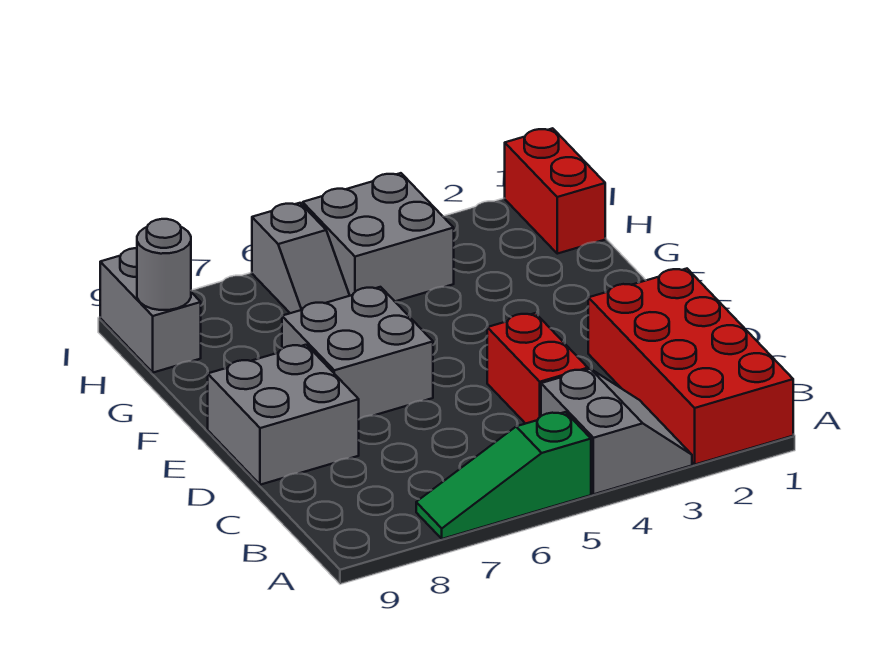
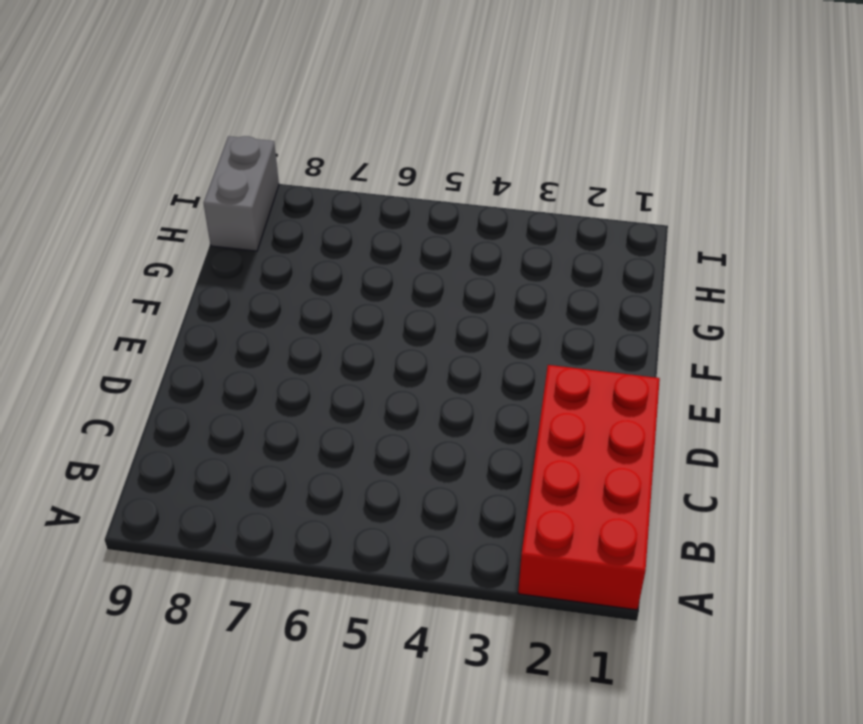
none -> grey 2x2 slope [541,369,692,494]
none -> green 1x3 slope [416,412,591,539]

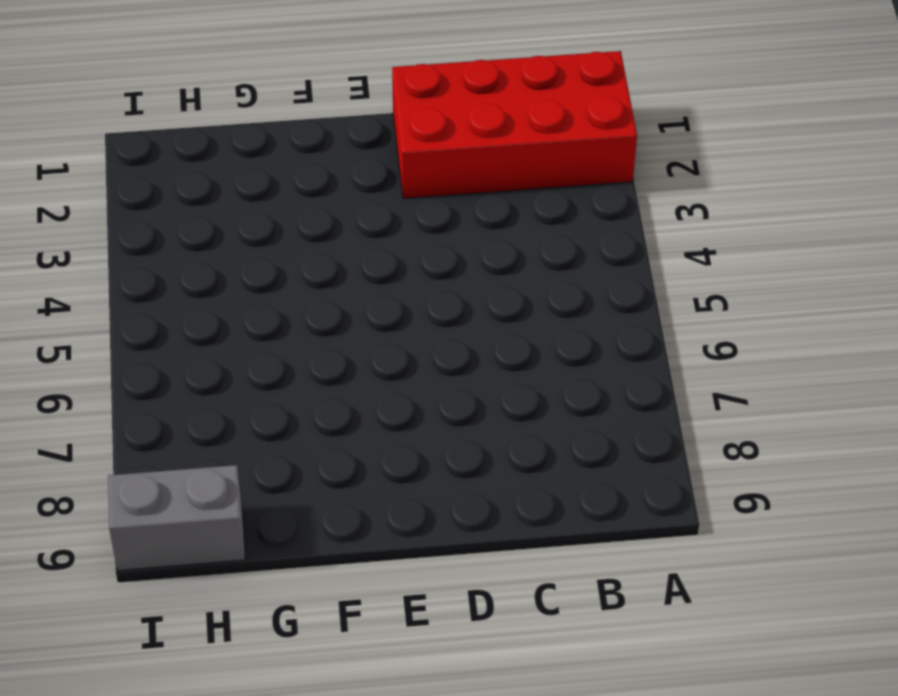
none -> grey 2x2 slope [541,369,692,494]
none -> green 1x3 slope [416,412,591,539]

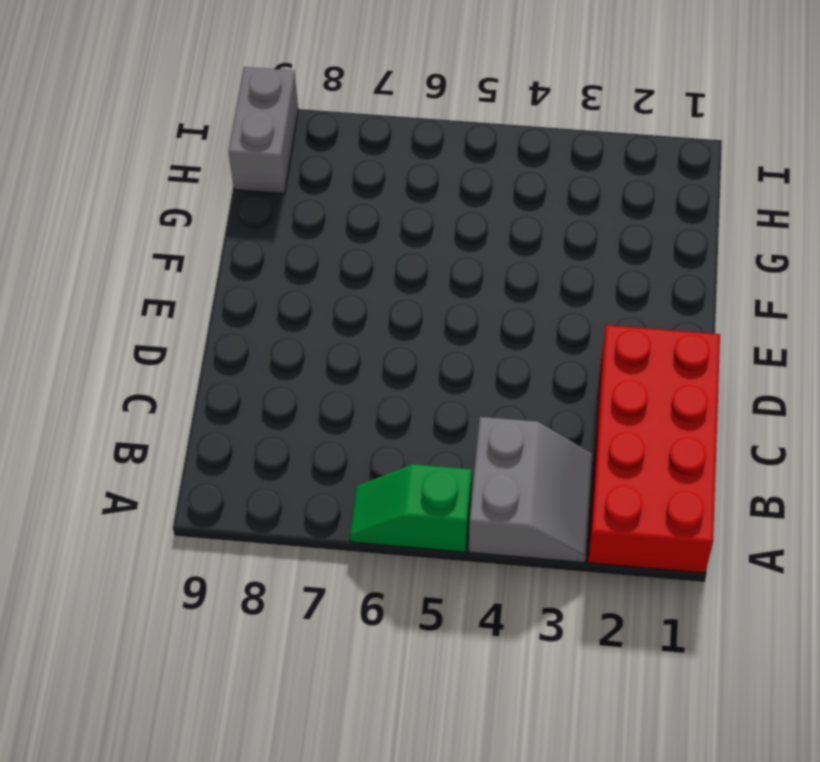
green 1x2 slope [350,464,472,552] -> green 1x3 slope [416,412,591,539]
none -> red 1x2 brick [487,313,588,424]
none -> grey 2x2 brick [208,345,359,485]

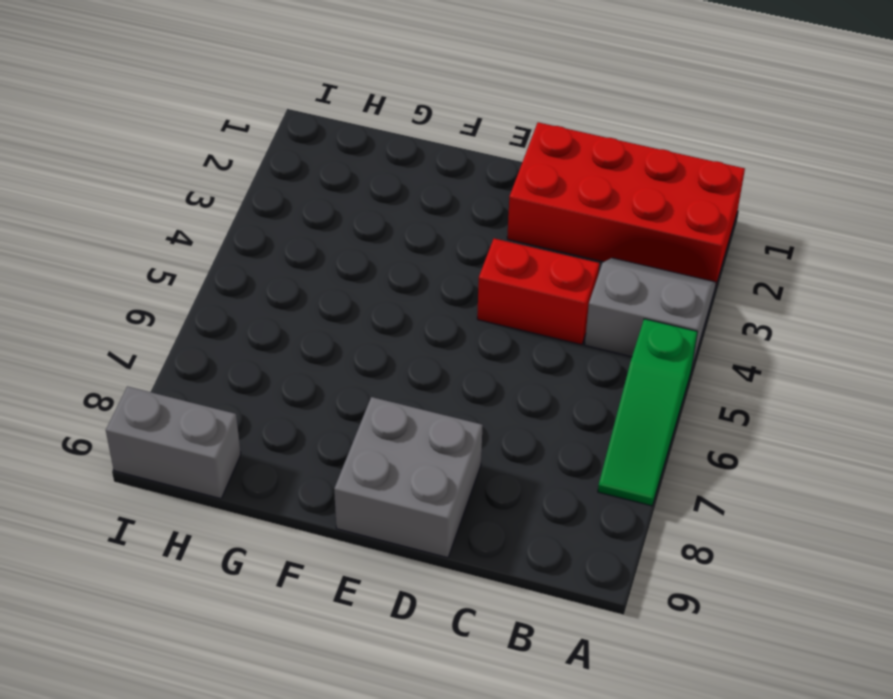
none -> grey 2x2 brick [282,287,433,419]
none -> red 1x2 brick [505,128,605,254]

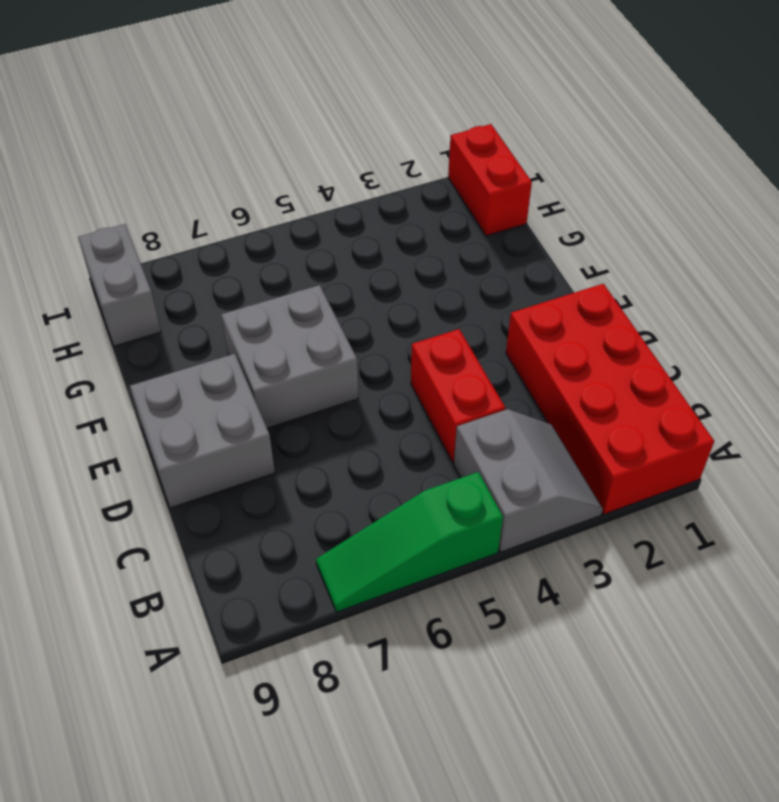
none -> grey 2x2 brick [303,173,454,301]
none -> grey 1x2 slope [252,203,350,313]

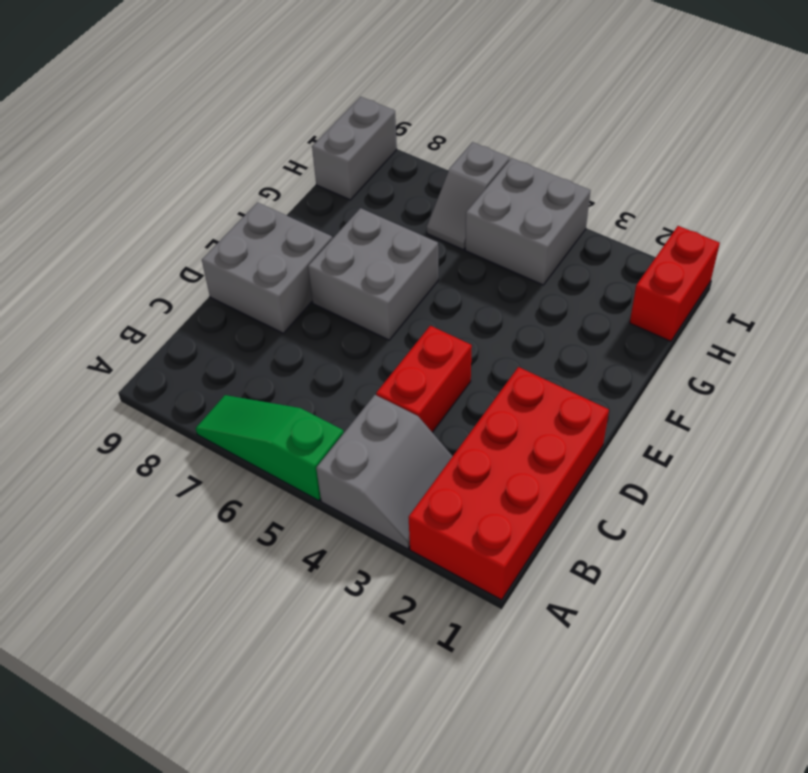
none -> grey 1x1 round brick [137,219,191,310]

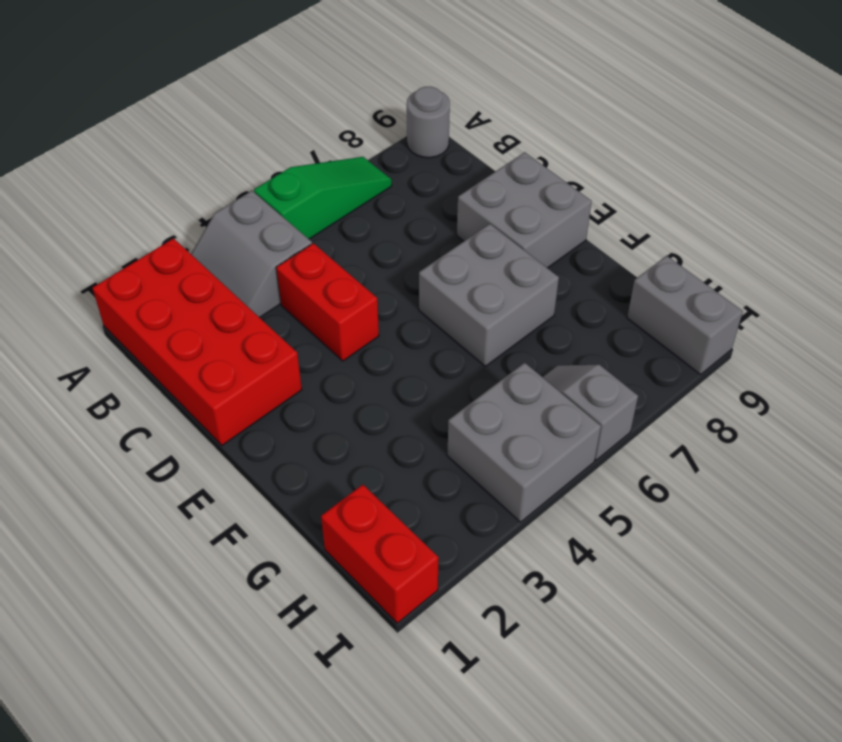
grey 1x1 round brick [407,87,450,158] -> grey 1x1 round brick moved to [137,219,191,310]

